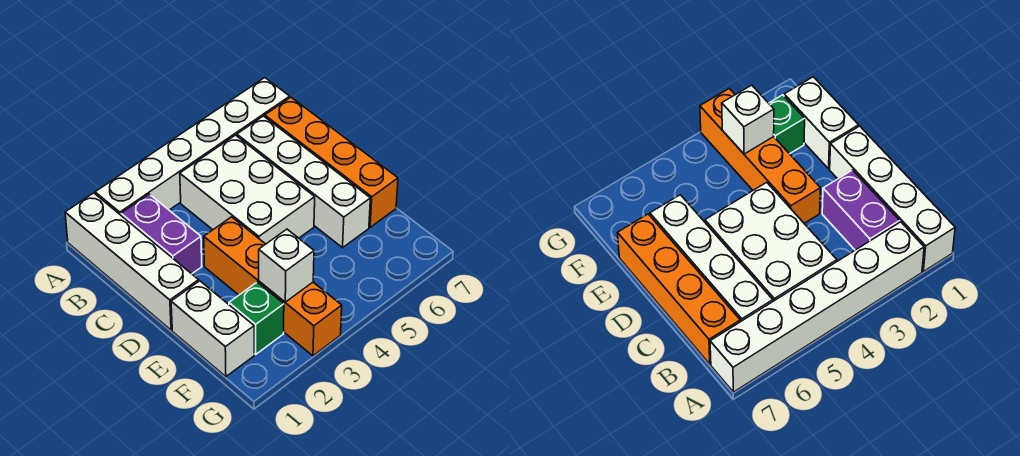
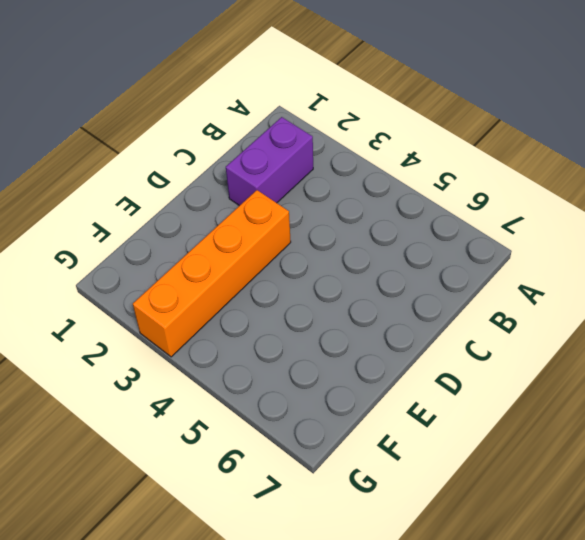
none -> white 1x4 brick [65,193,199,330]
none -> white 1x6 brick [95,78,290,215]

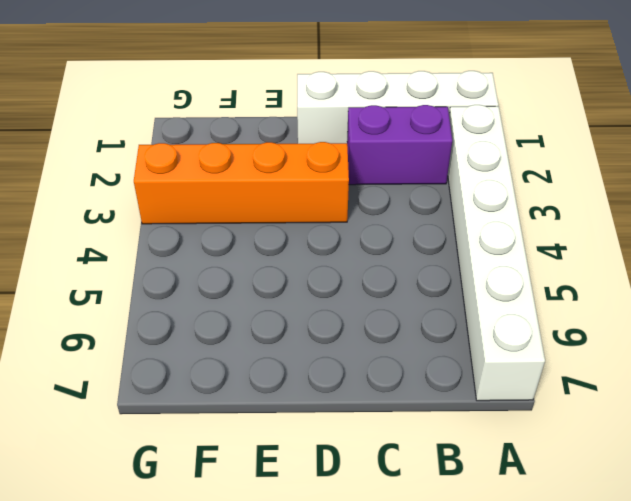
none -> white 2x3 brick [180,135,315,244]
none -> white 1x4 brick [237,116,370,248]

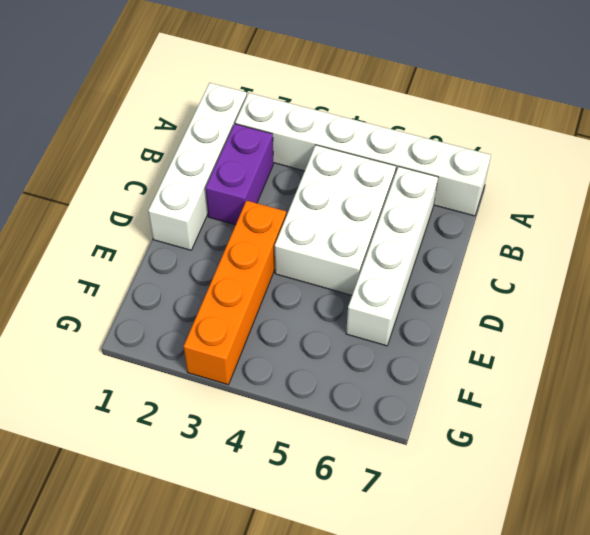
none -> orange 1x4 brick [265,97,398,227]
none -> white 1x2 brick [171,281,254,377]

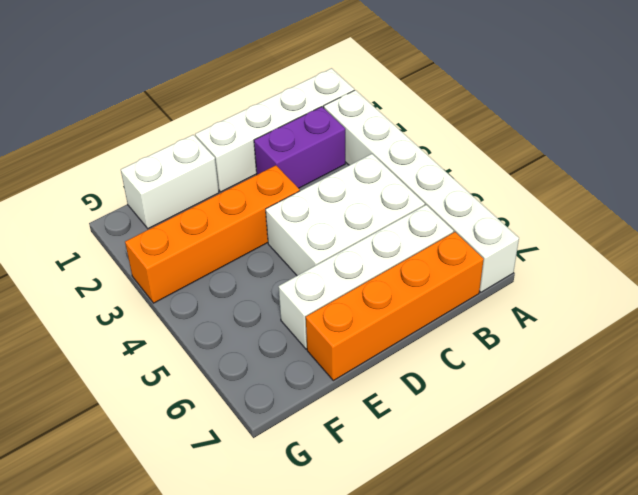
none -> green 1x1 brick [229,282,284,354]
none -> white 1x1 brick [259,229,314,302]

